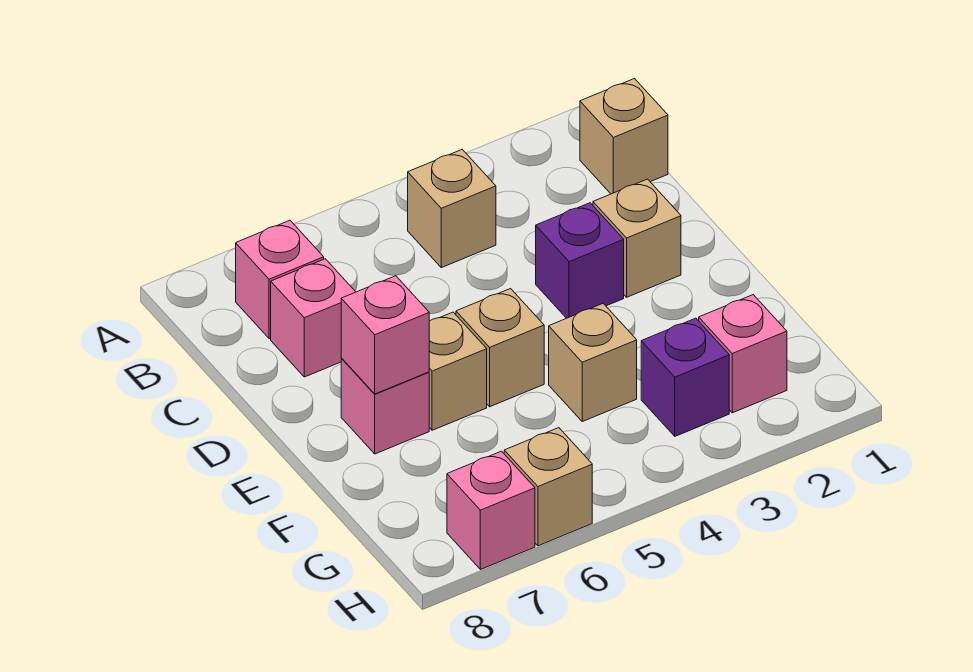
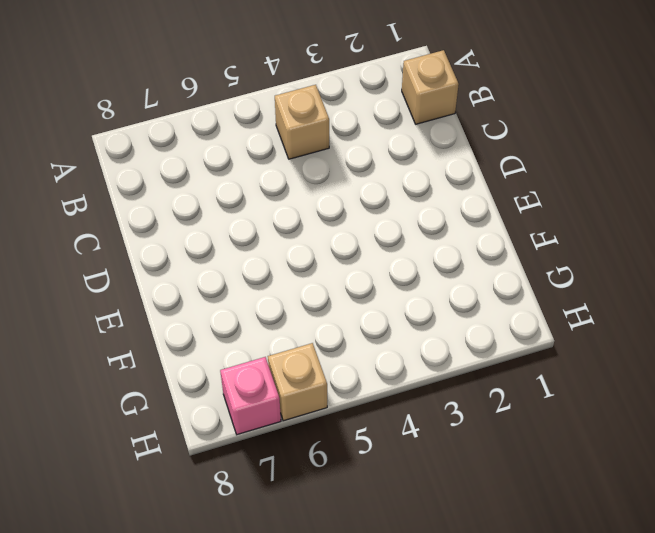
none -> pink 1x1 brick [236,220,324,339]
none -> pink 1x1 brick [271,259,355,377]
none -> tan 1x1 brick [593,179,681,297]

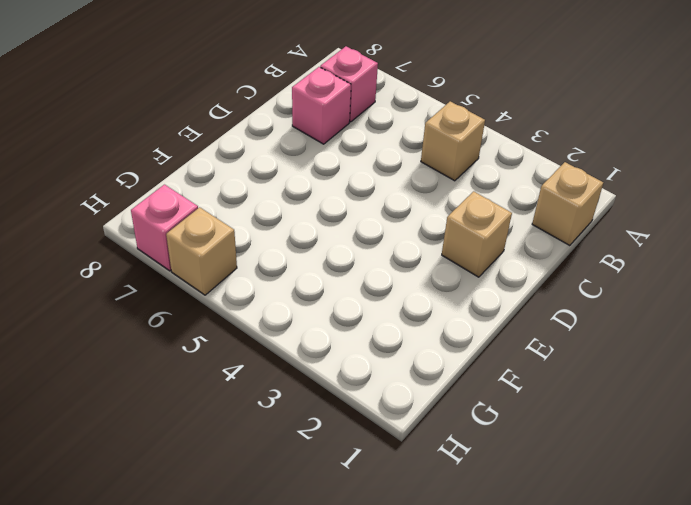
none -> purple 1x1 brick [536,203,624,318]
none -> tan 1x1 brick [456,289,544,407]
none -> tan 1x1 brick [429,312,487,430]

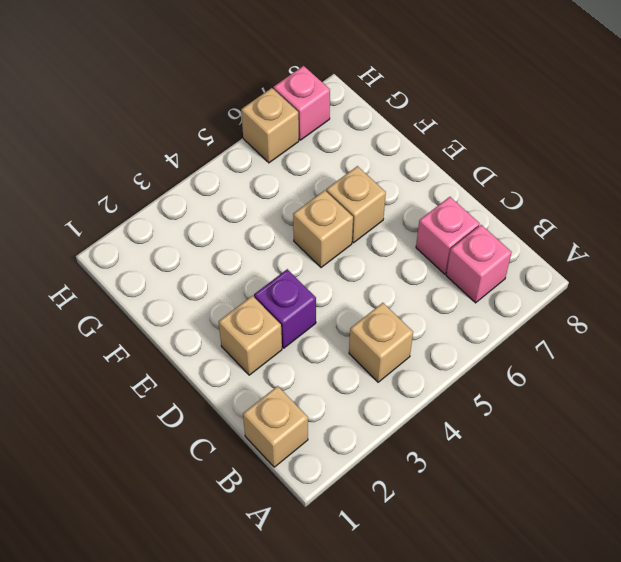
none -> pink 1x1 brick [341,358,429,454]
none -> tan 1x1 brick [549,304,637,422]
none -> pink 1x1 brick [699,295,787,413]

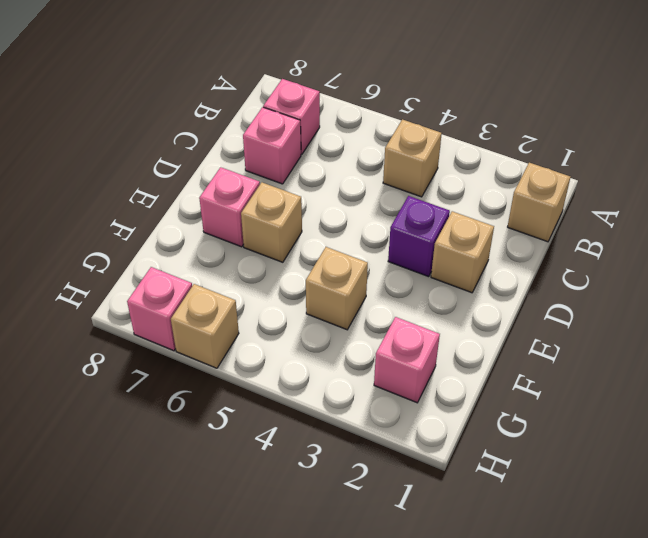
none -> tan 1x1 brick [456,289,544,407]
none -> purple 1x1 brick [641,318,729,436]
none -> pink 1x1 brick [341,276,429,394]

